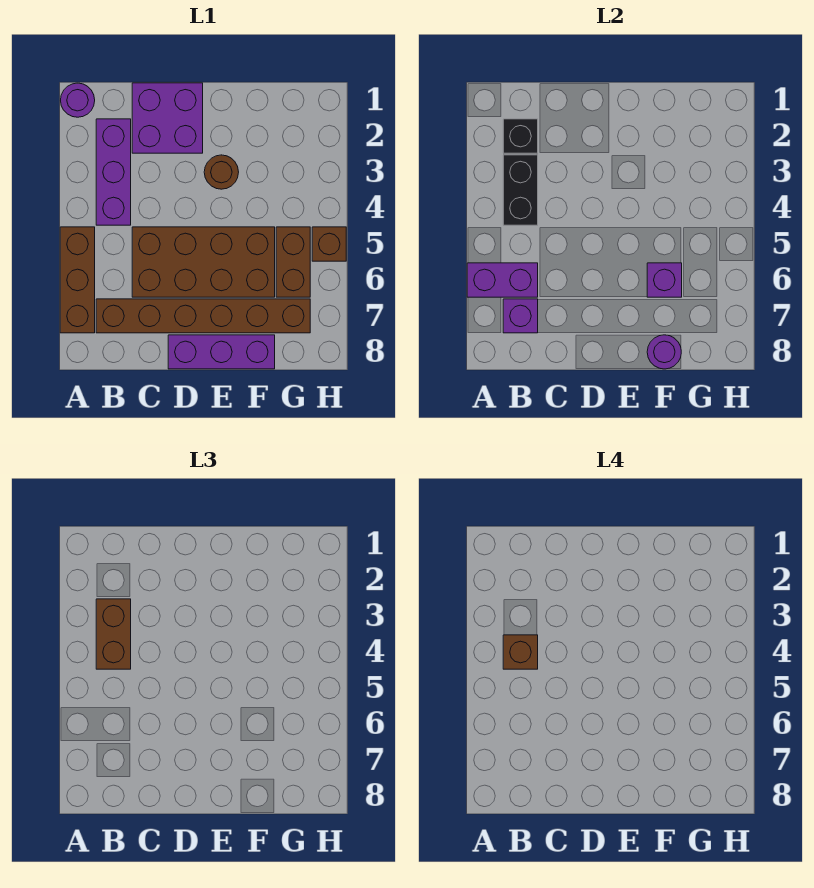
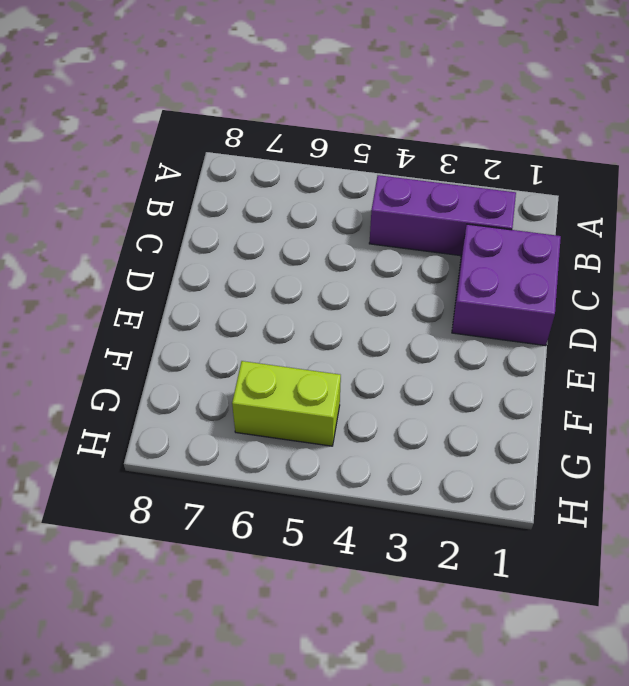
lime 1x2 brick [232,361,341,446] -> brown 1x2 brick [276,227,310,297]
none -> purple 1x1 round brick [61,83,95,117]
none -> brown 1x3 brick [60,227,95,333]
none -> brown 1x6 brick [96,299,310,333]

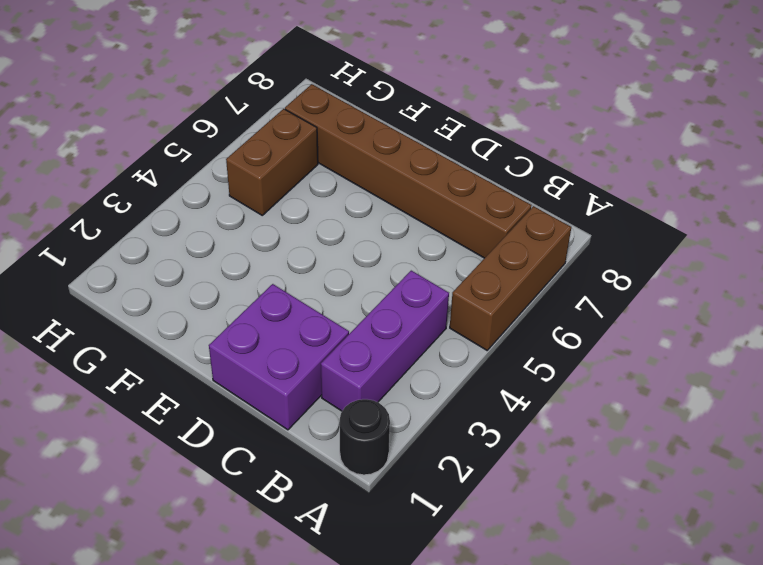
black 1x1 round brick [340,399,390,475] -> purple 1x1 round brick [61,83,95,117]
none -> brown 2x4 brick [132,227,275,297]
none -> purple 1x3 brick [168,335,275,369]
none -> brown 1x1 round brick [204,155,239,189]

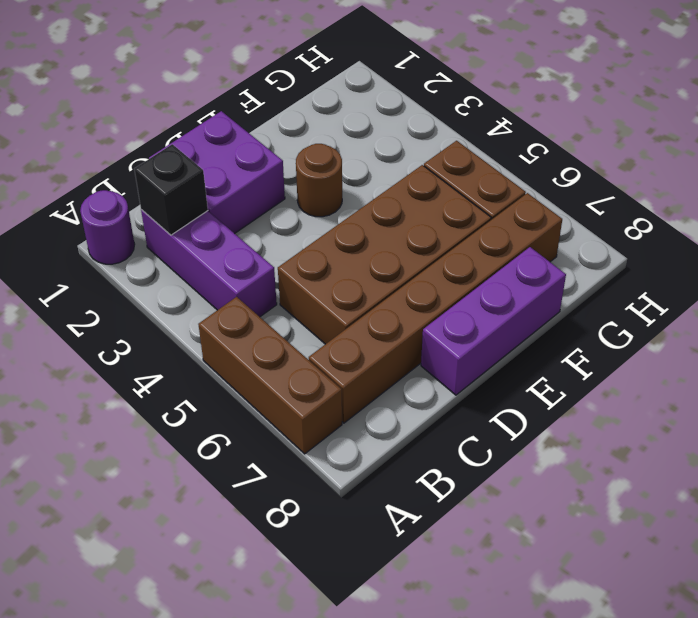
none -> brown 1x1 brick [312,227,346,261]
none -> purple 1x2 brick [467,263,538,297]
none -> black 1x2 brick [503,155,538,225]

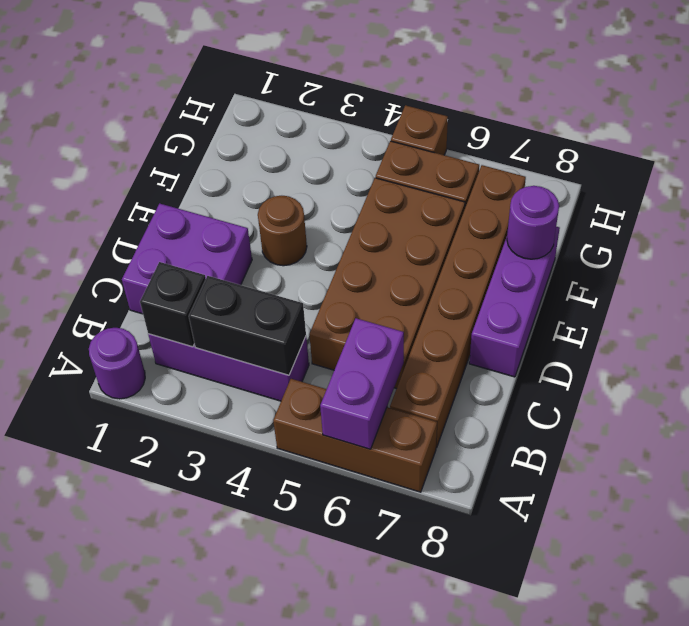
none -> purple 1x1 brick [503,299,538,333]
none -> purple 1x1 brick [647,263,682,297]
none -> brown 1x2 brick [96,599,131,669]

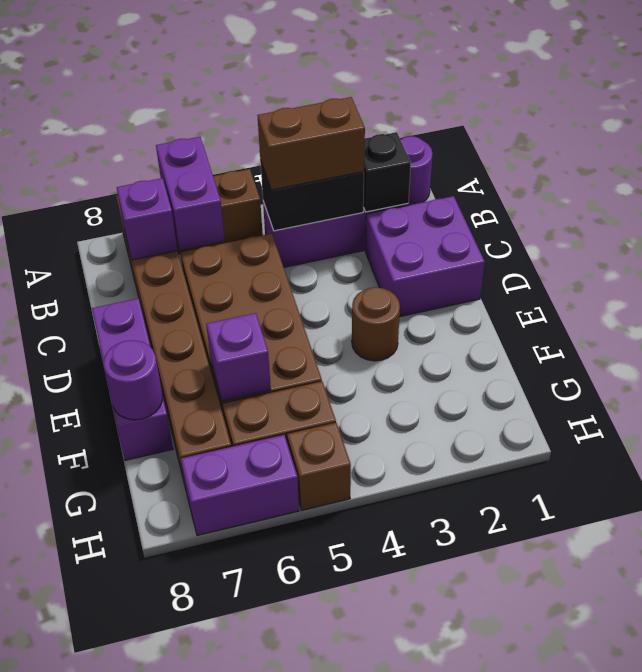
purple 1x2 brick [181,435,299,535] -> none
none -> brown 1x1 brick [503,635,538,669]

